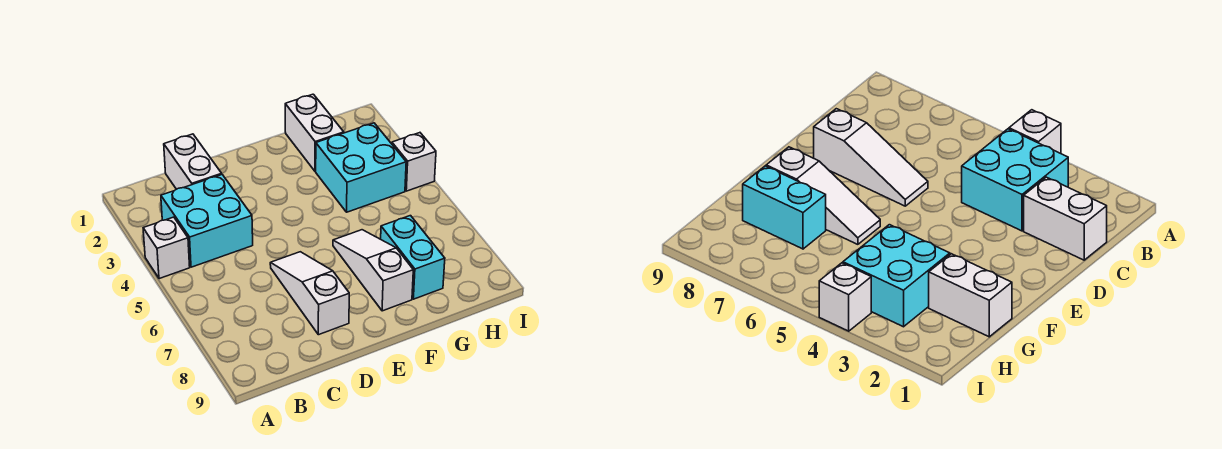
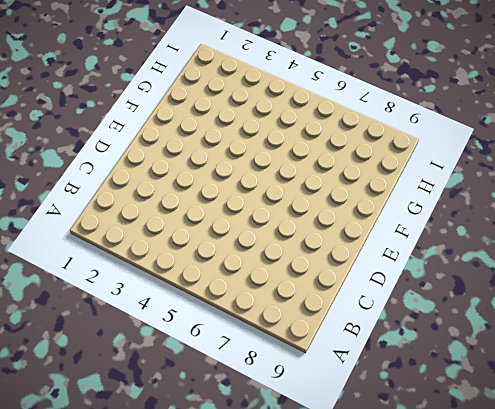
none -> white 1x1 brick [143,217,190,279]
none -> cyan 2x2 brick [161,175,253,267]

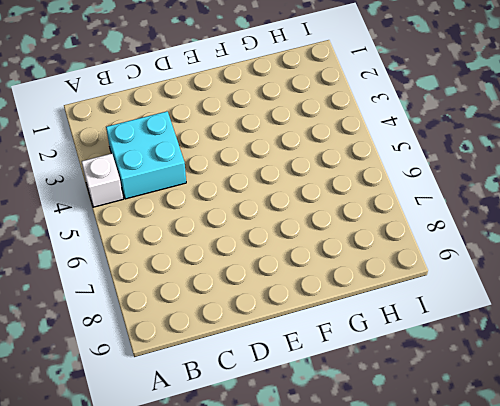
none -> white 1x2 brick [164,134,222,189]
none -> white 1x3 slope [270,252,349,335]

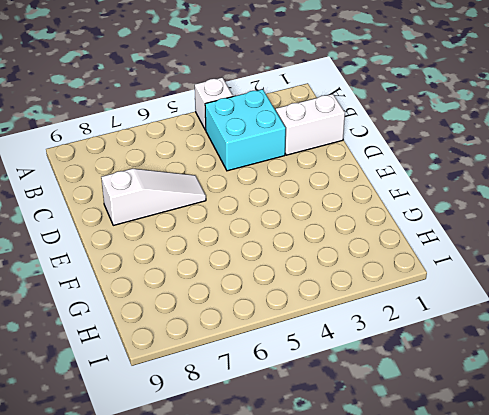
none -> white 1x3 slope [333,230,413,311]
none -> white 1x2 brick [285,94,344,171]

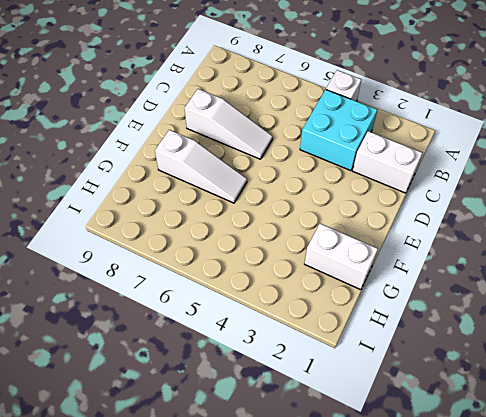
none -> cyan 2x2 brick [316,123,406,212]
none -> cyan 1x2 brick [381,216,445,299]

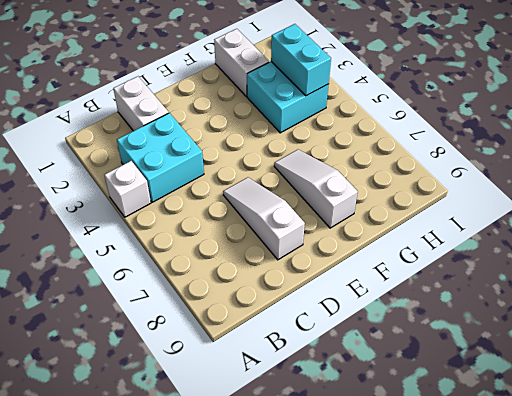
cyan 1x2 brick [271,24,331,96] -> cyan 1x2 brick moved to [381,216,445,299]
none -> white 1x1 brick [392,133,436,191]

